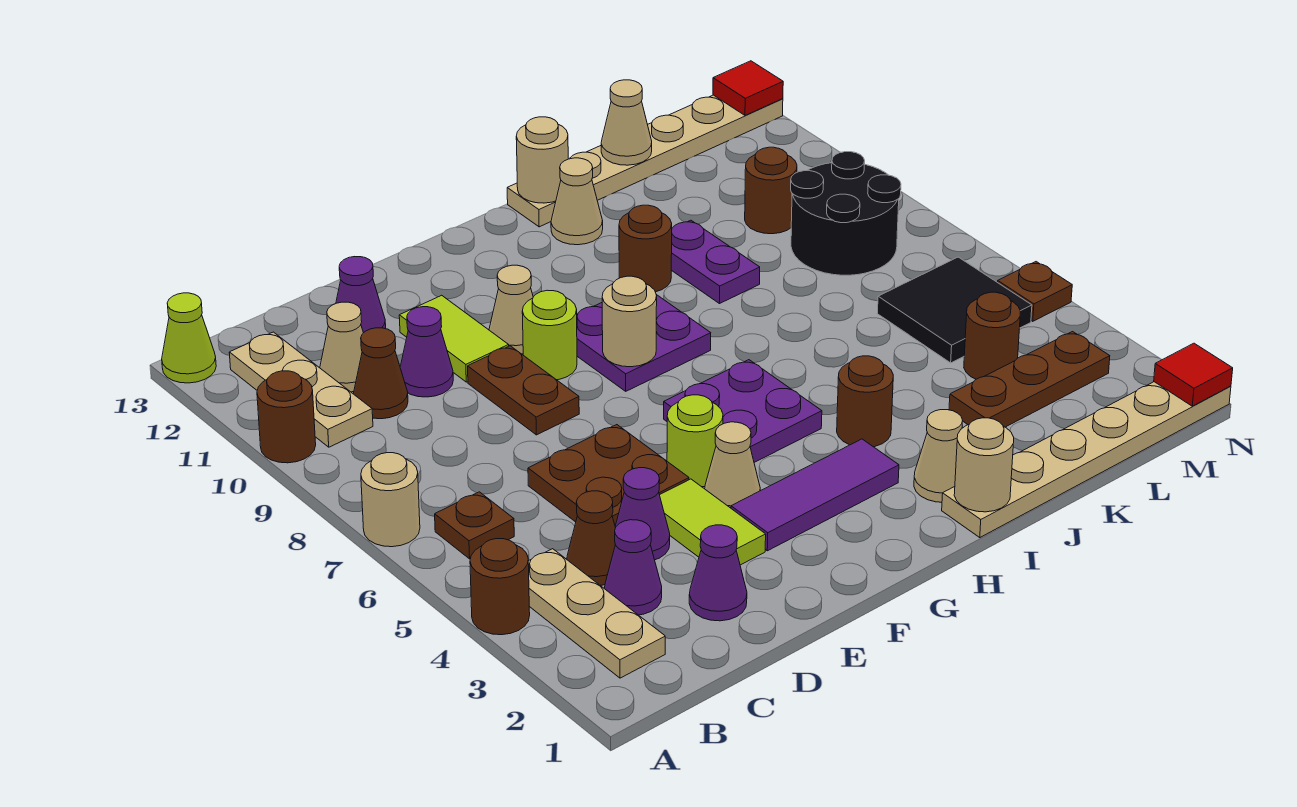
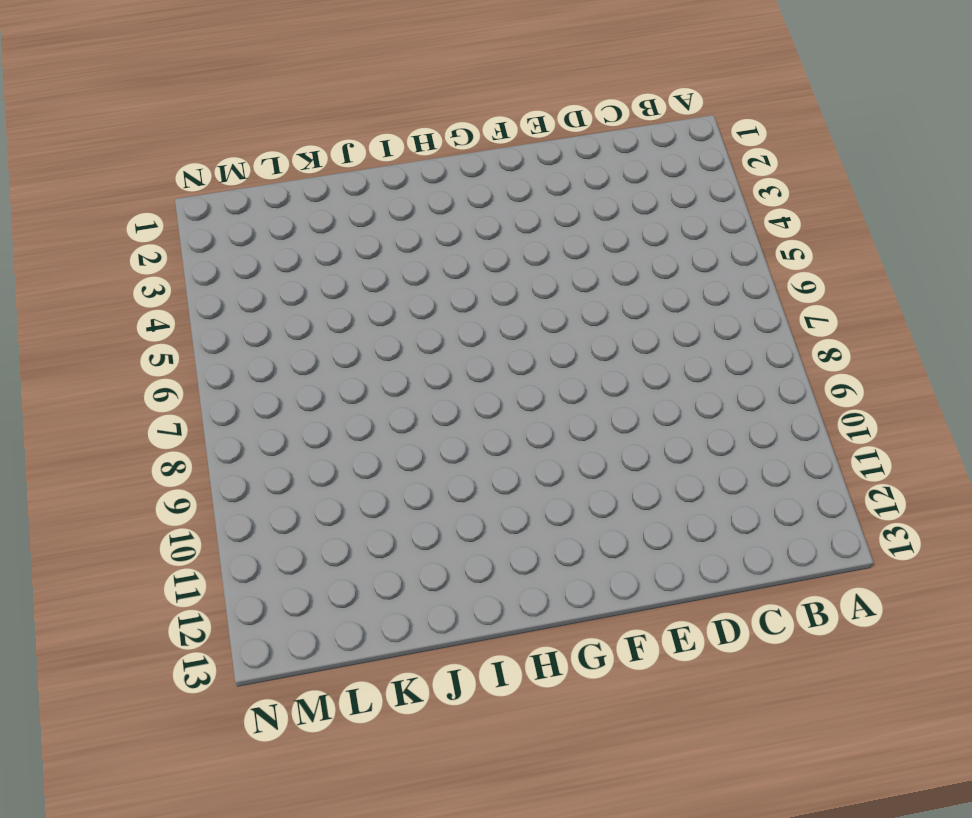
none -> brown 1x1 round brick [470,539,530,635]
none -> tan 1x1 round brick [361,453,420,547]
none -> brown 1x1 round brick [257,371,316,463]
none -> lime 1x1 cone [162,293,216,383]

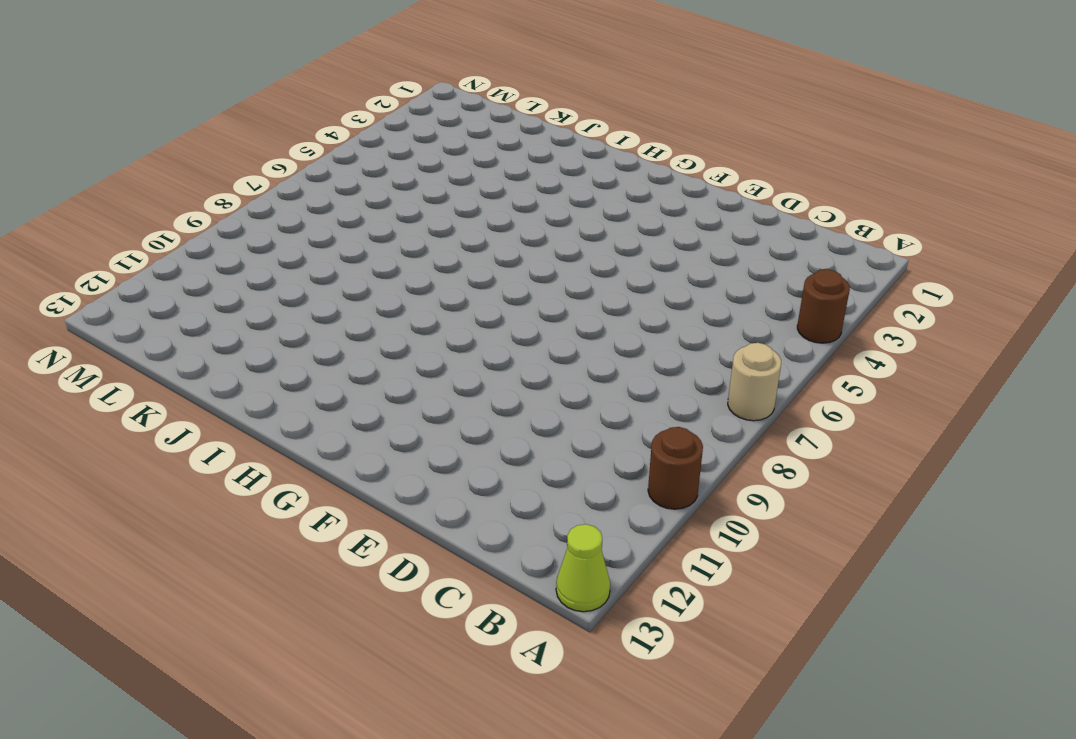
none -> tan 1x3 plate [528,549,665,678]
none -> brown 1x1 plate [435,492,514,559]
none -> tan 1x3 plate [229,332,373,447]
none -> purple 1x1 cone [604,520,662,615]

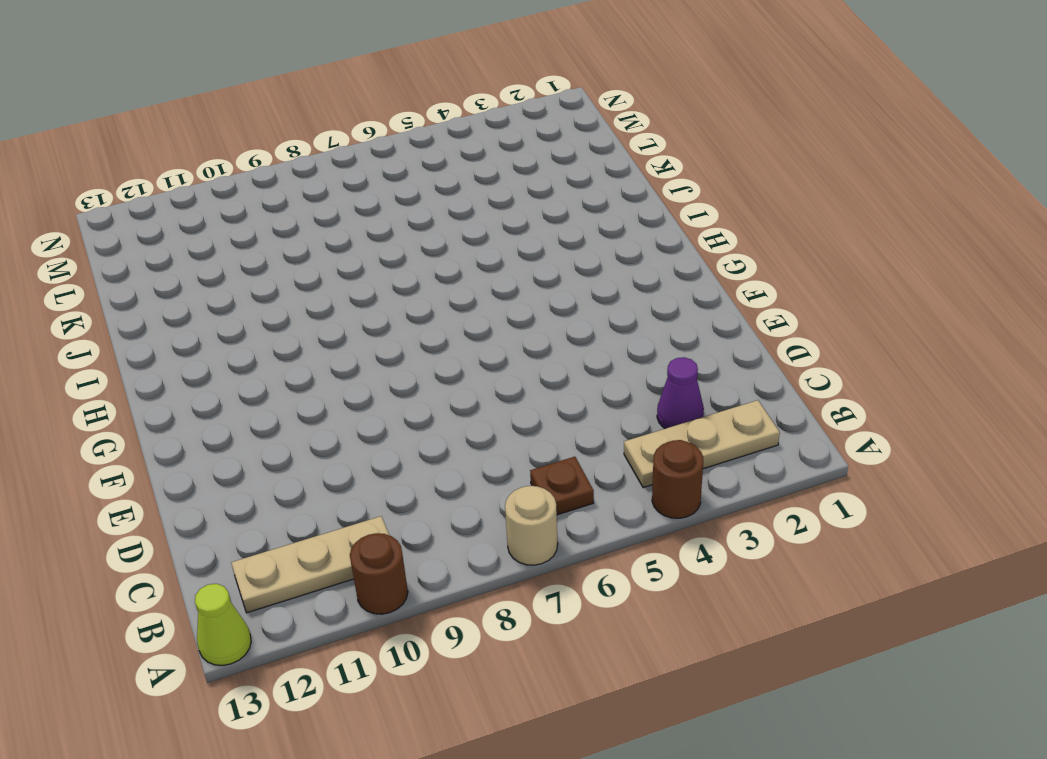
none -> brown 1x1 cone [567,491,615,585]
none -> brown 1x1 cone [353,328,408,419]
none -> tan 1x1 cone [320,302,363,392]
none -> purple 1x1 cone [689,525,747,621]

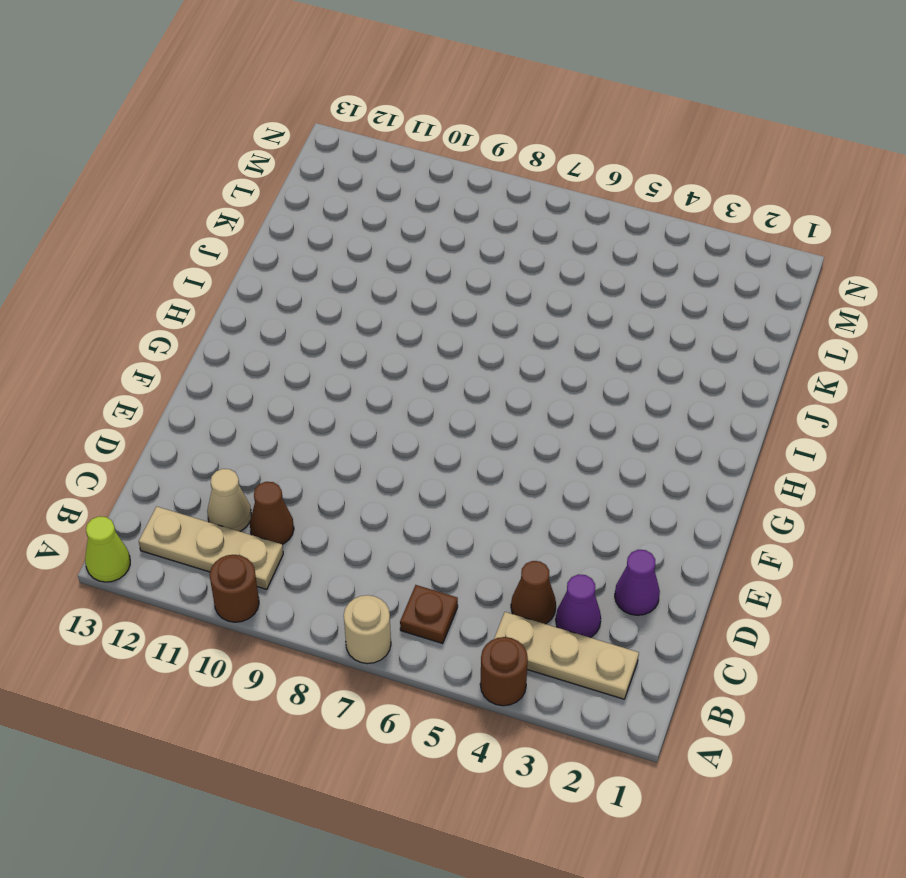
none -> purple 1x1 cone [615,468,670,560]
none -> brown 2x2 plate [528,425,689,526]
none -> purple 1x1 cone [400,307,453,397]
none -> purple 1x1 cone [336,257,386,333]

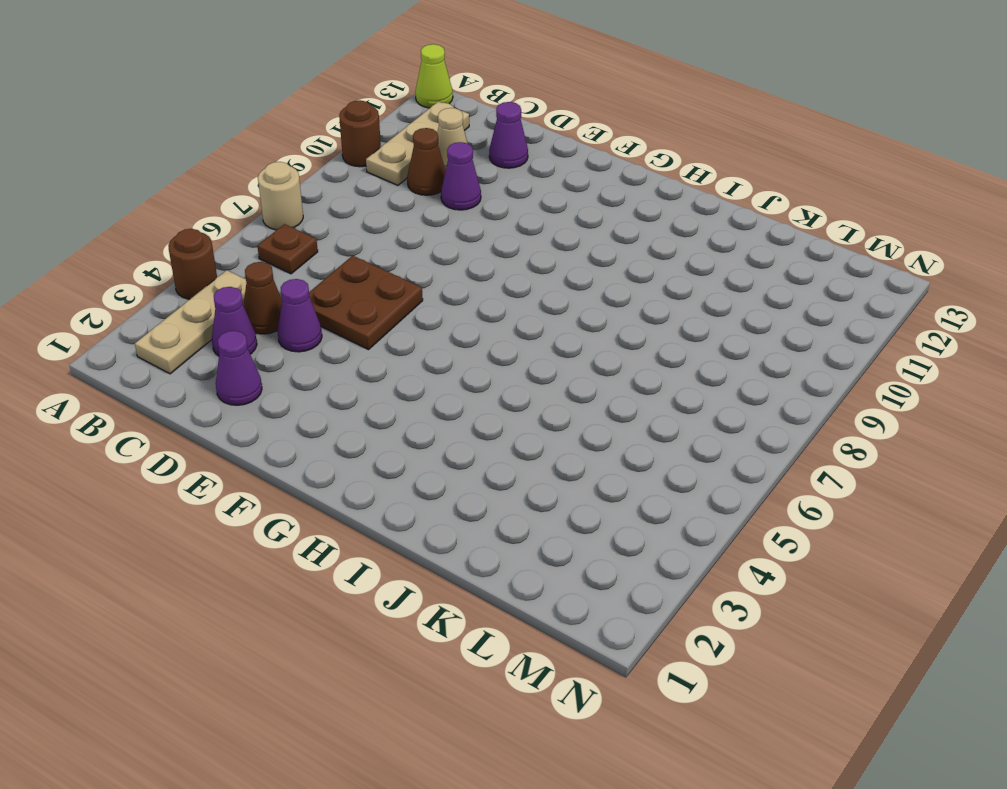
none -> lime 1x2 tile [660,479,766,565]
none -> brown 1x2 plate [468,346,579,435]
none -> lime 1x2 tile [399,295,509,382]
none -> purple 1x3 tile [731,439,899,551]

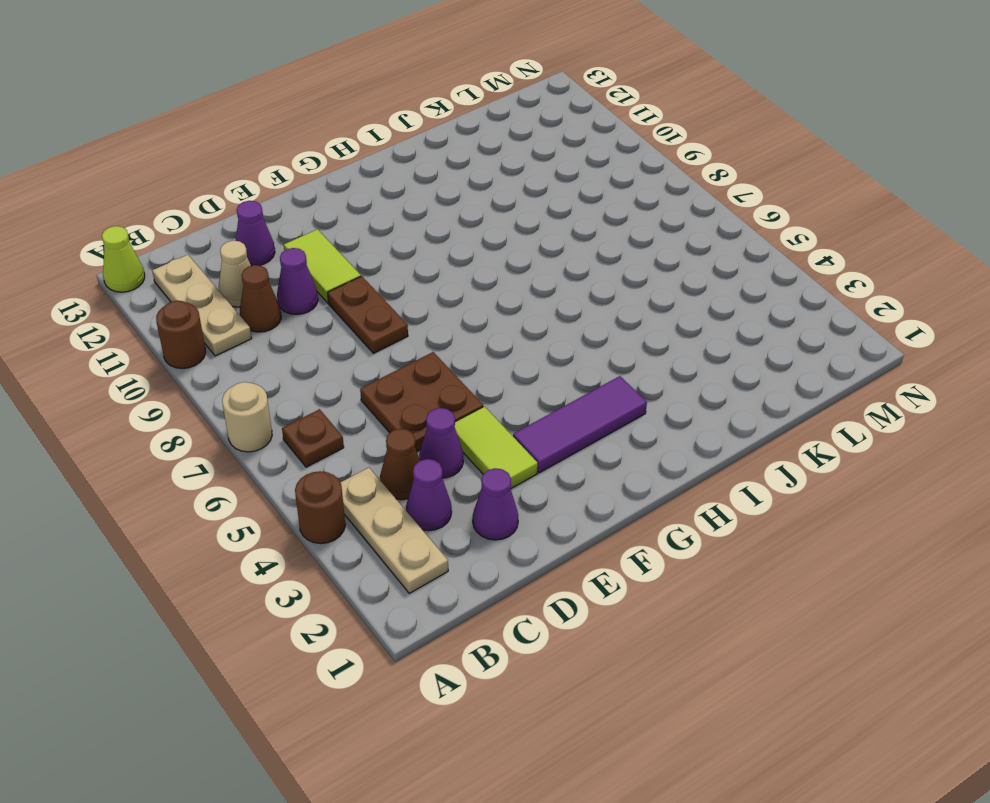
none -> tan 1x1 cone [705,422,760,508]
none -> lime 1x1 round brick [667,395,723,487]
none -> lime 1x1 round brick [522,290,577,380]
none -> tan 1x1 cone [489,265,533,354]

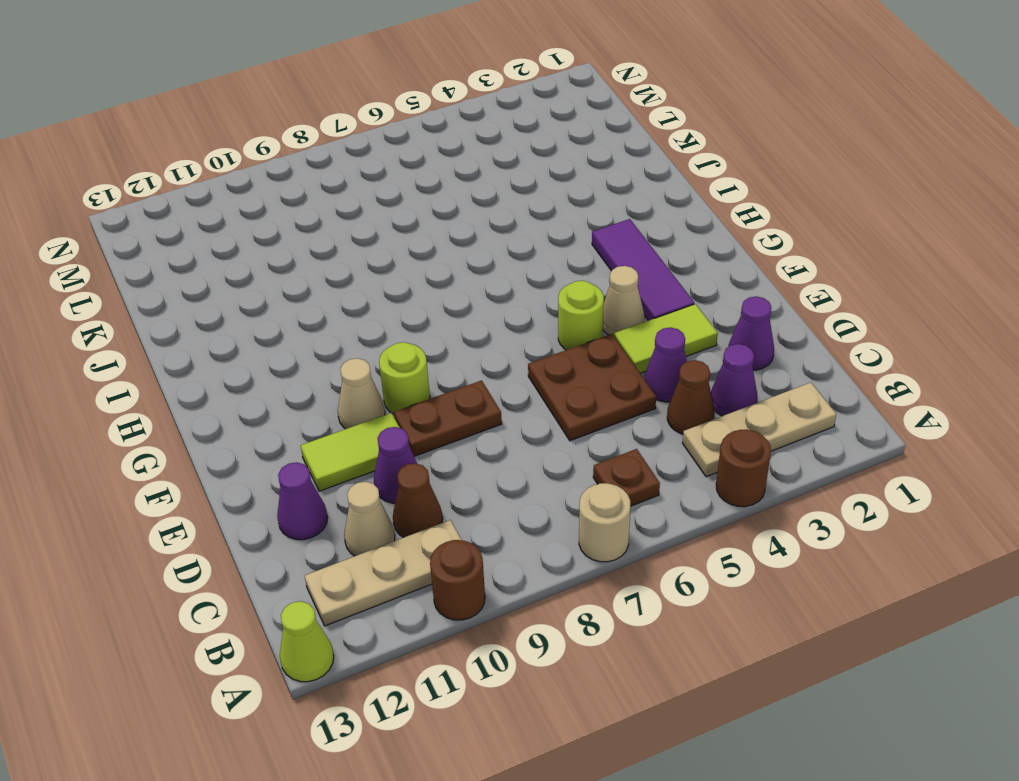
none -> purple 2x2 plate [664,360,822,462]
none -> purple 2x2 plate [577,295,711,391]
none -> tan 1x6 plate [942,382,1231,538]
none -> tan 1x1 cone [914,410,963,502]

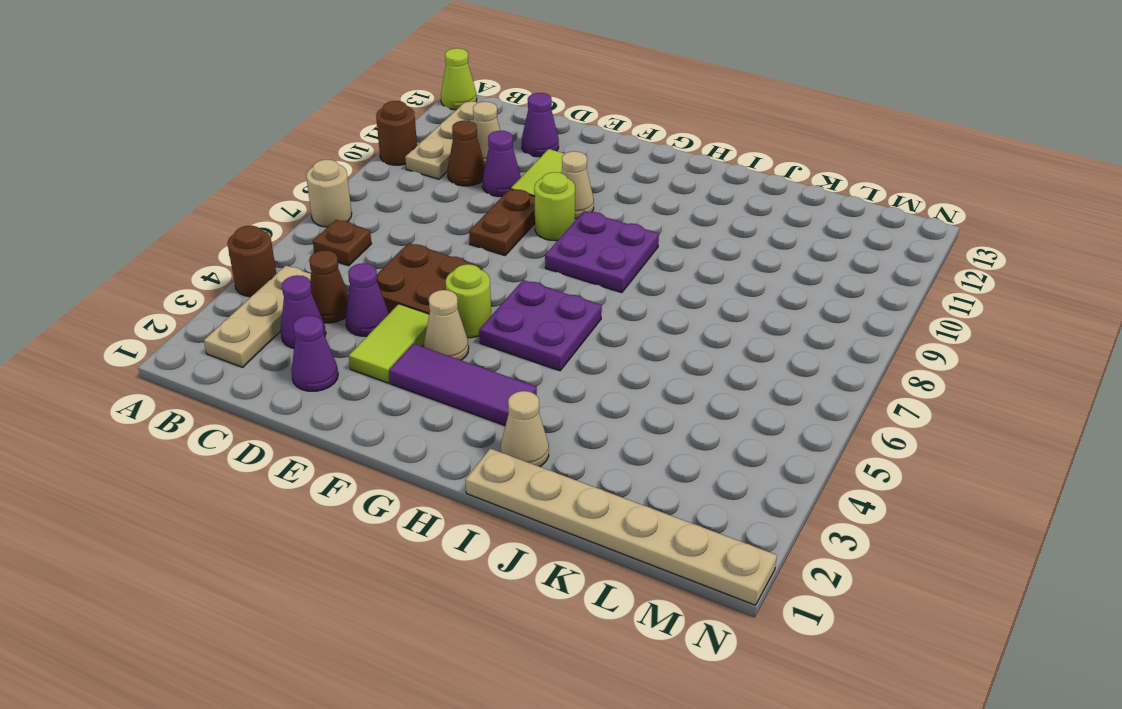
none -> brown 1x1 round brick [837,356,893,447]
none -> brown 1x1 round brick [619,205,672,292]
none -> tan 1x1 cone [551,158,603,245]
none -> tan 1x6 plate [507,95,783,227]

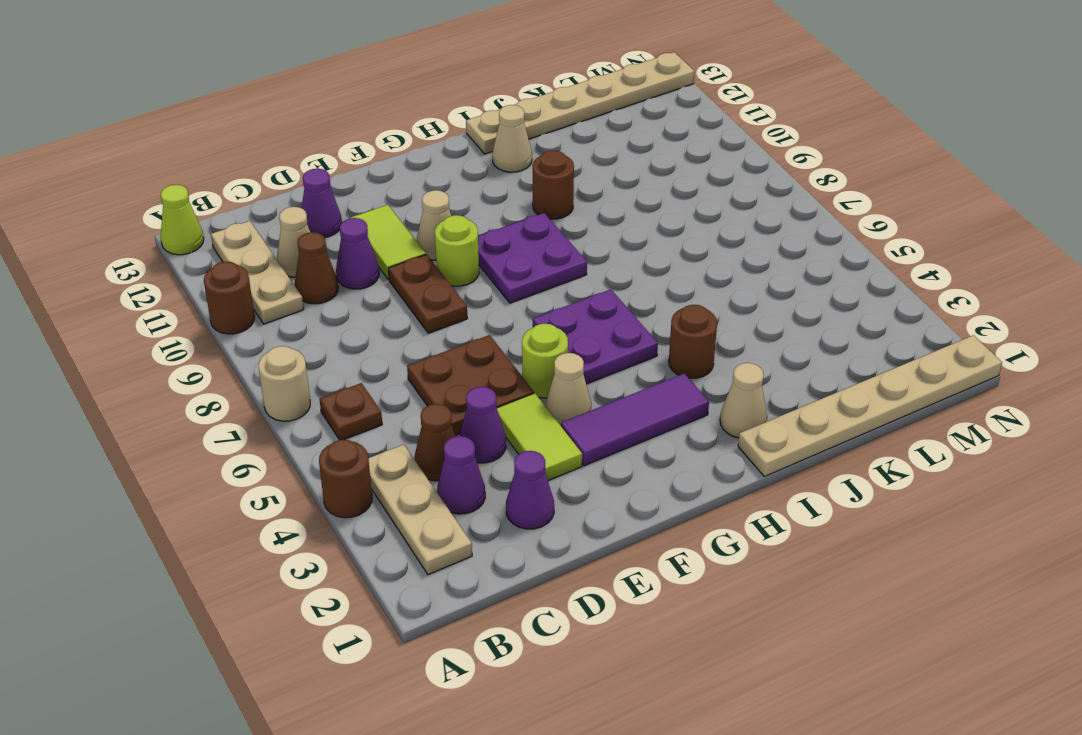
none -> purple 1x2 plate [671,220,760,304]
none -> brown 1x3 plate [949,332,1110,427]
none -> brown 1x1 round brick [964,292,1020,379]
none -> black 2x2 tile [877,257,1032,363]

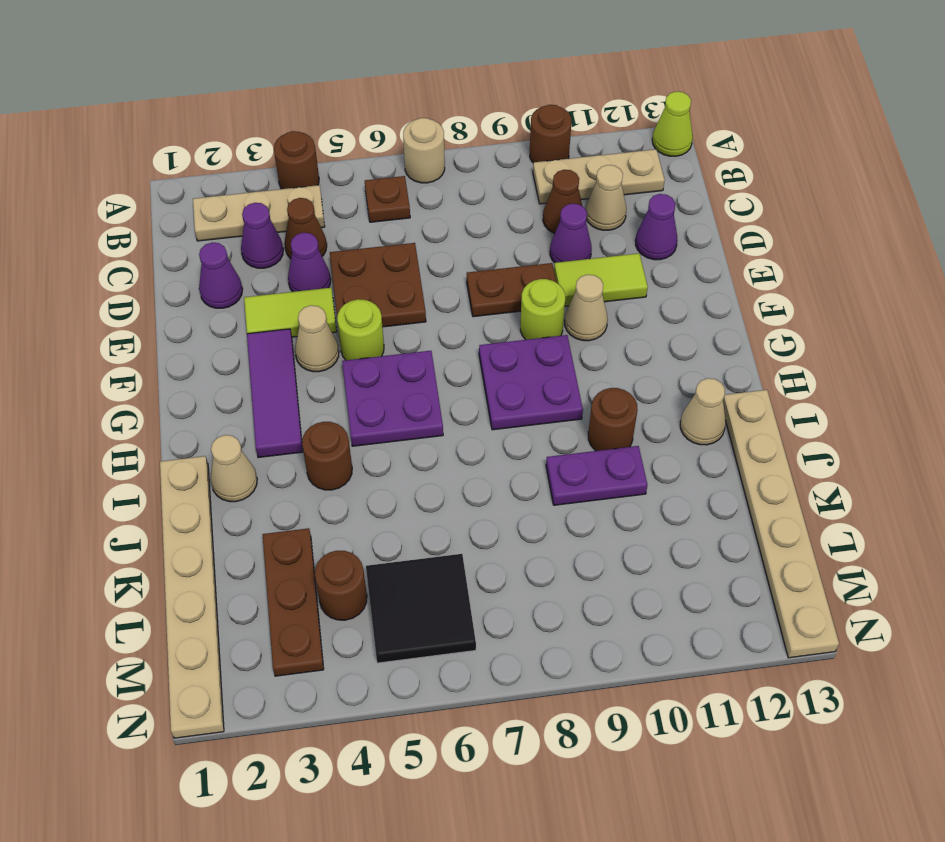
none -> black 2x2 round brick [791,152,901,275]
none -> brown 1x1 round brick [745,147,797,234]
none -> brown 1x1 plate [998,262,1072,321]
none -> tan 1x1 round brick [602,276,657,367]

